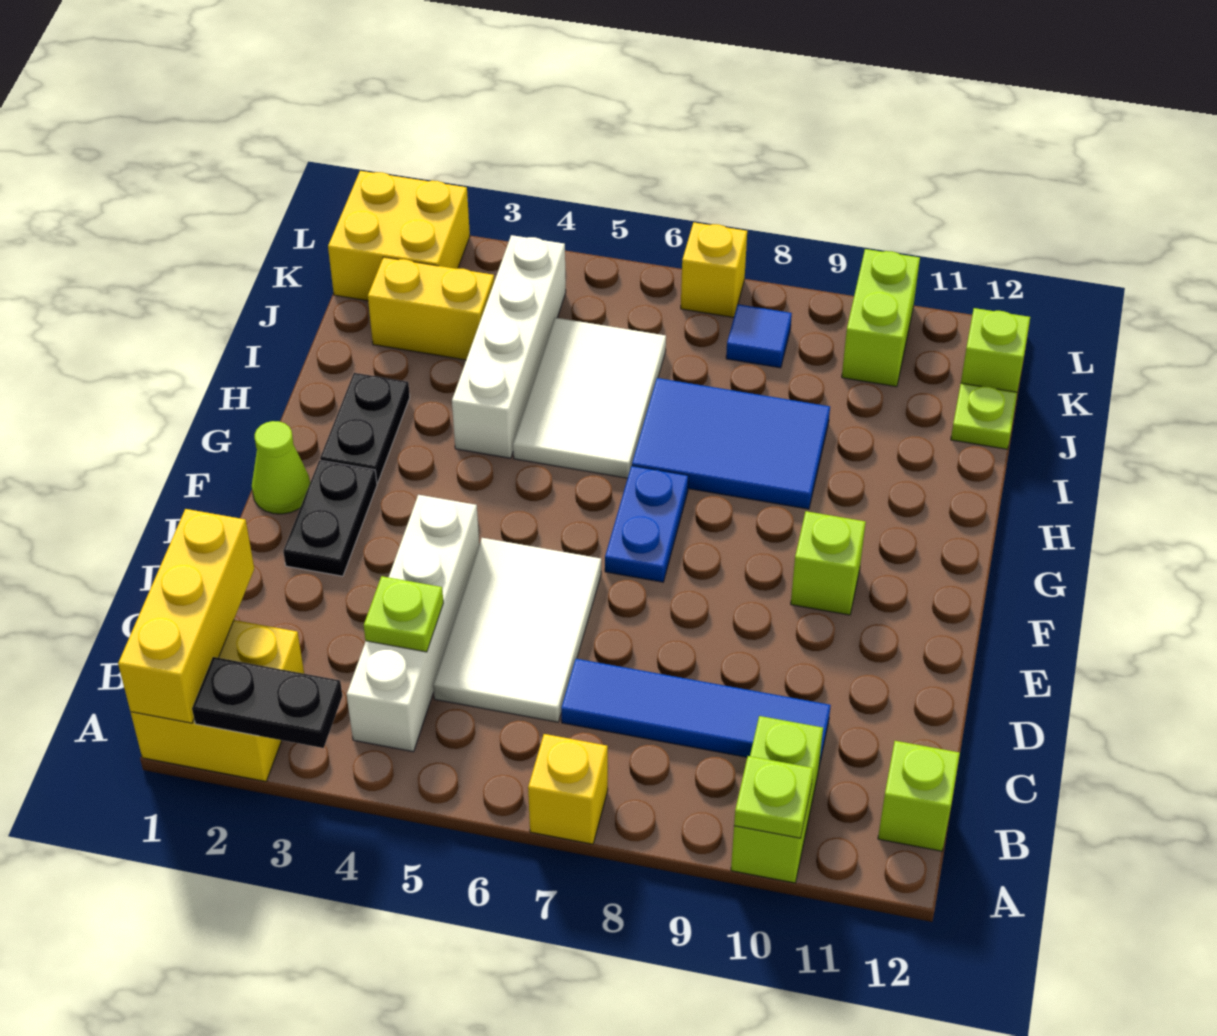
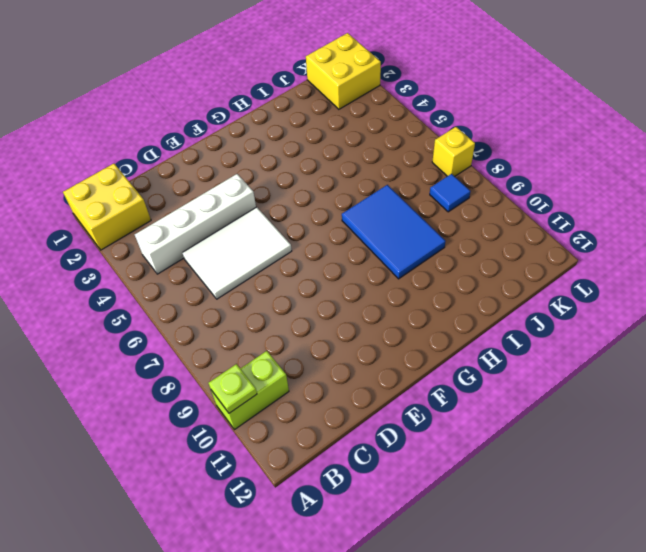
none -> yellow 1x1 brick [528,734,608,844]
none -> lime 1x1 brick [878,741,960,851]
none -> blue 1x4 tile [561,659,831,766]

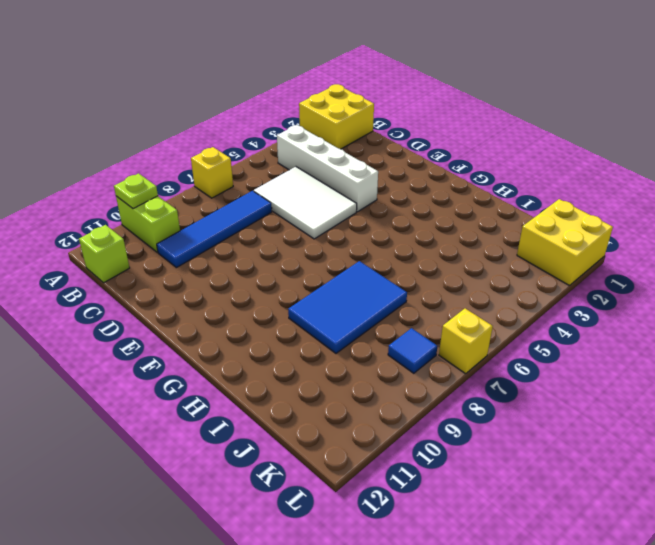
none -> black 1x2 plate [283,460,377,576]
none -> lime 1x1 cone [252,421,310,514]
none -> blue 1x2 plate [605,466,689,582]

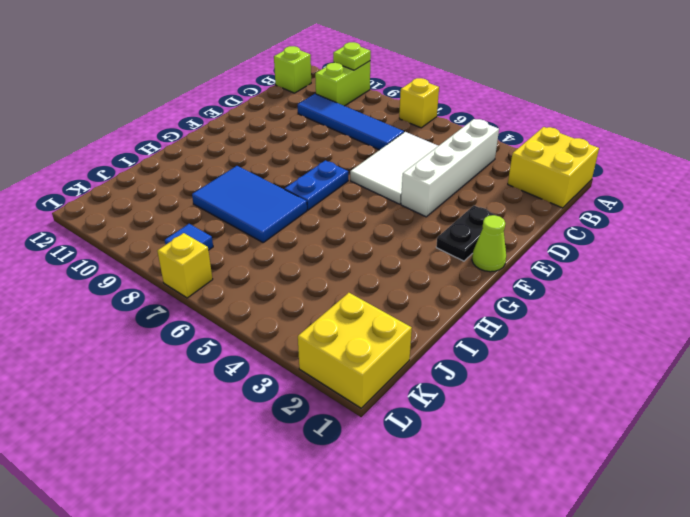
none -> lime 1x1 brick [791,511,866,615]
none -> black 1x2 plate [320,373,410,483]
none -> white 1x4 brick [452,235,566,458]

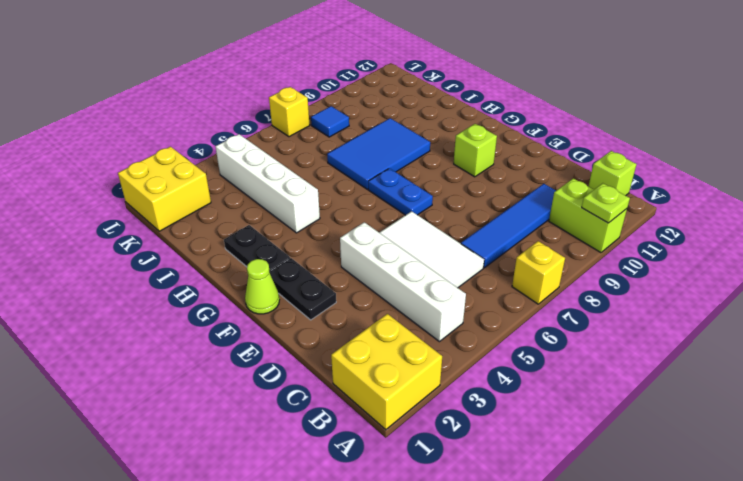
none -> white 2x3 tile [513,318,666,478]
none -> yellow 1x2 brick [368,257,494,360]
none -> lime 1x1 plate [951,383,1017,449]

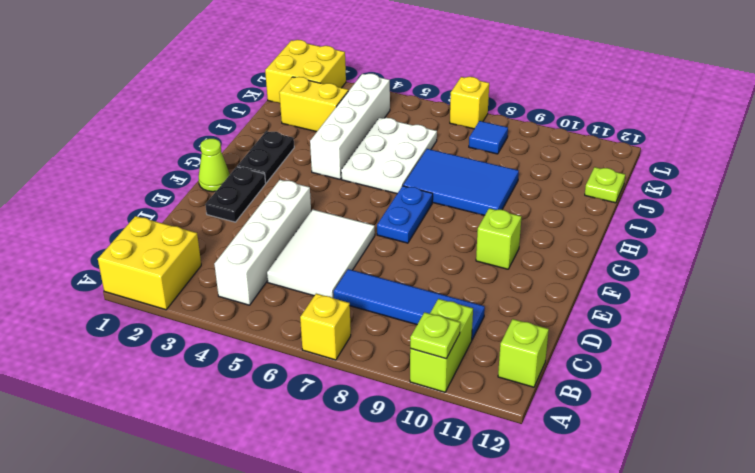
white 2x3 plate [341,118,437,194] -> white 2x3 tile [513,318,666,478]
none -> lime 1x2 brick [842,249,920,387]
none -> lime 1x1 brick [961,308,1030,392]
none -> yellow 1x3 brick [118,509,254,723]

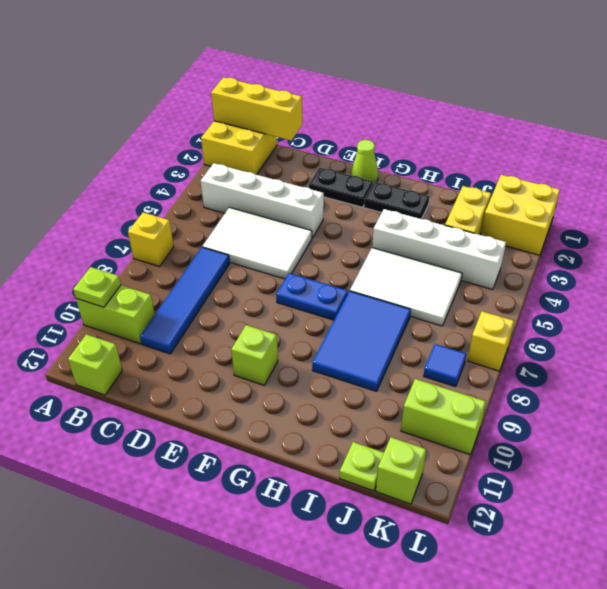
none -> black 1x2 plate [192,657,342,748]
none -> lime 1x1 plate [364,576,443,652]

